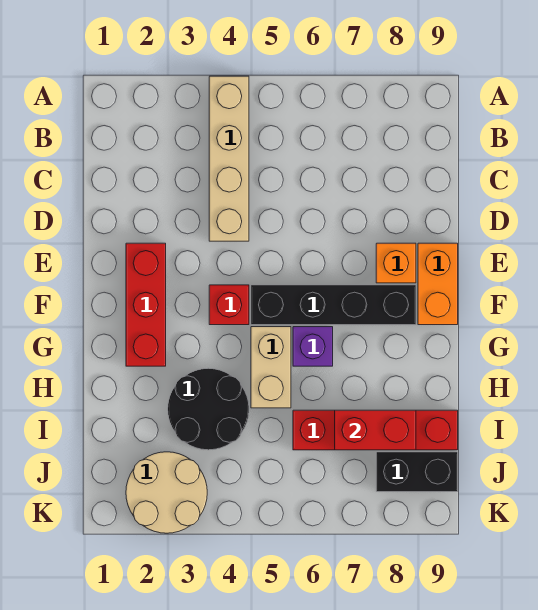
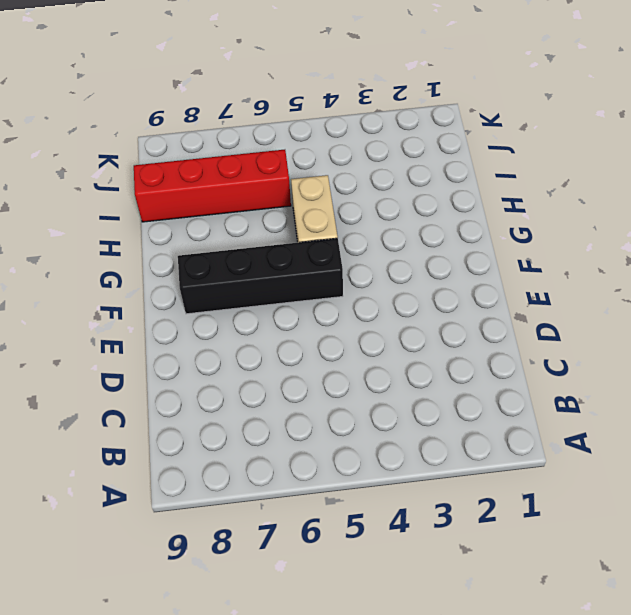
none -> tan 1x4 brick [209,76,249,241]
none -> red 1x3 brick [126,243,166,366]
none -> orange 1x1 brick [376,243,416,283]

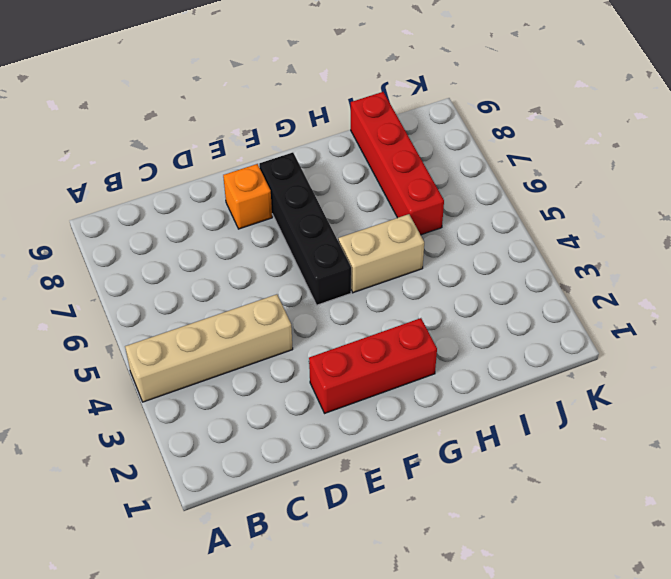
none -> orange 1x2 brick [418,243,458,325]
none -> red 1x1 brick [209,285,249,325]
none -> purple 1x1 brick [293,327,333,366]

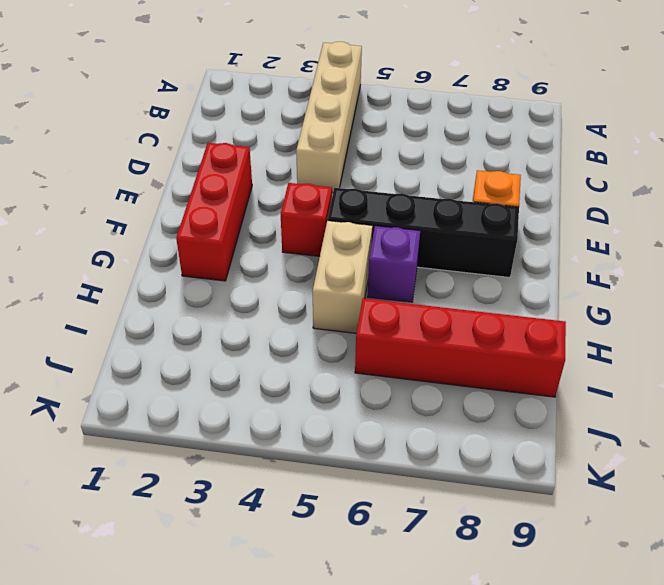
none -> orange 1x2 brick [418,243,458,325]
none -> black 2x2 round brick [168,368,249,450]
none -> tan 2x2 round brick [126,452,207,533]

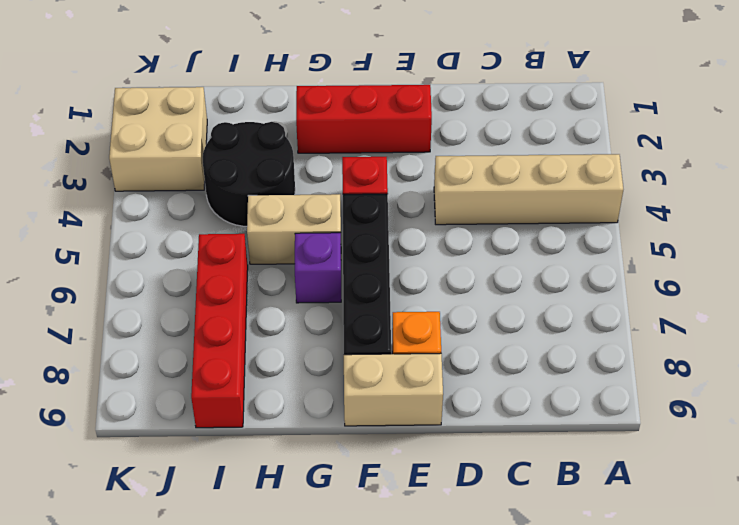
tan 1x2 brick [344,353,443,426] -> orange 1x2 brick [418,243,458,325]
tan 2x2 brick [109,87,207,191] -> tan 2x2 round brick [126,452,207,533]
none -> black 1x2 brick [376,452,458,492]
none -> red 1x2 brick [335,410,416,450]

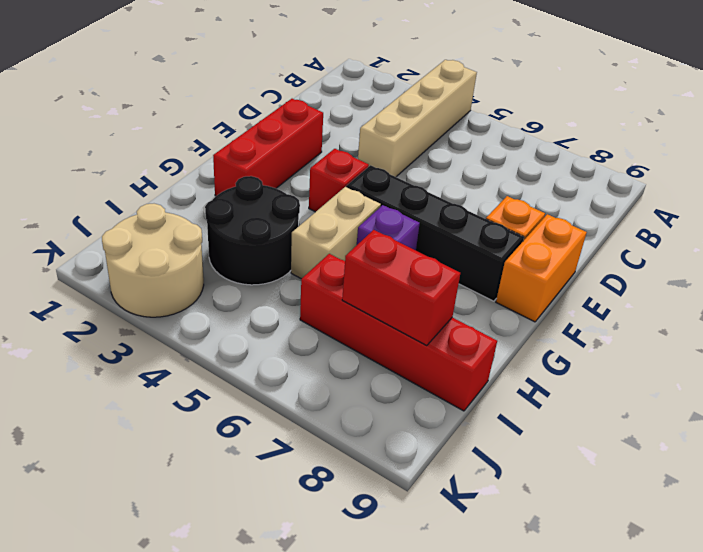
none -> black 1x2 brick [376,452,458,492]

